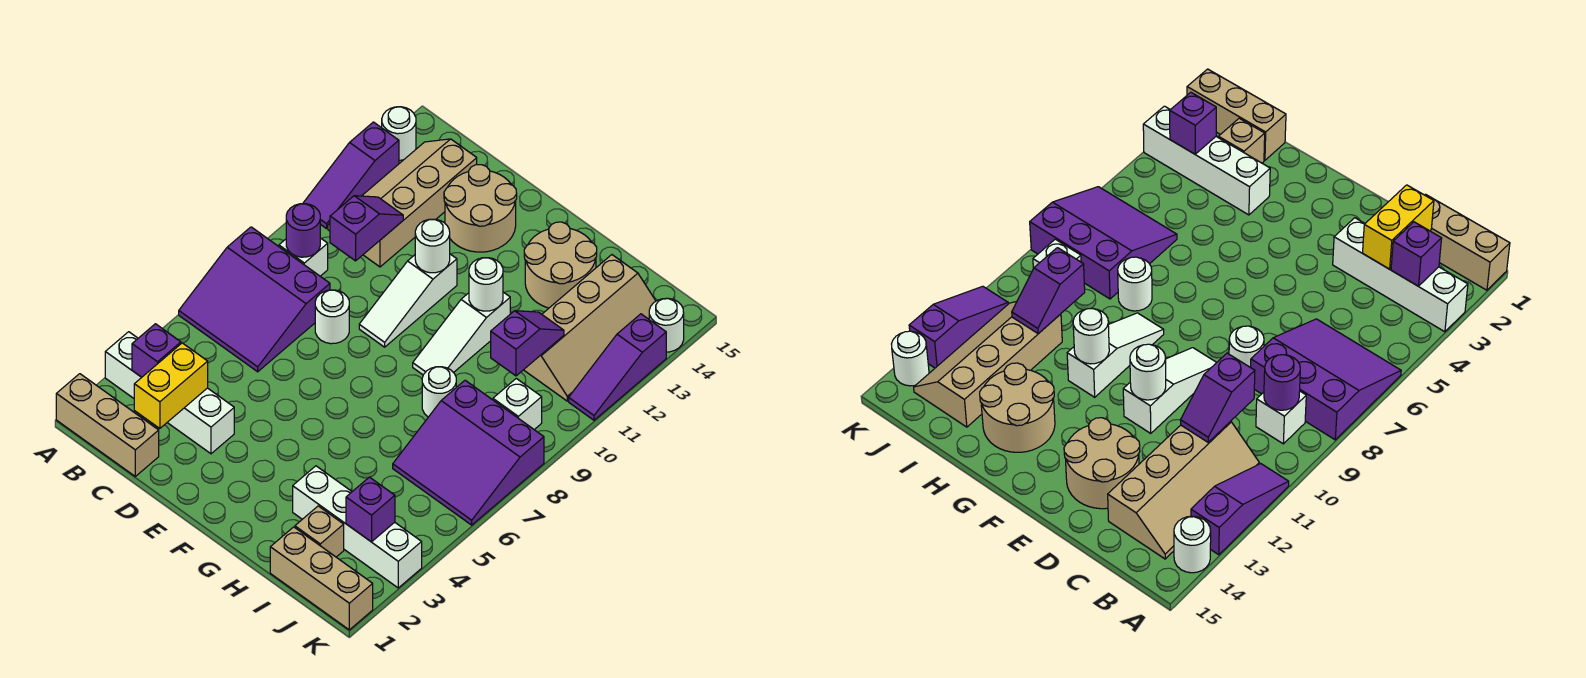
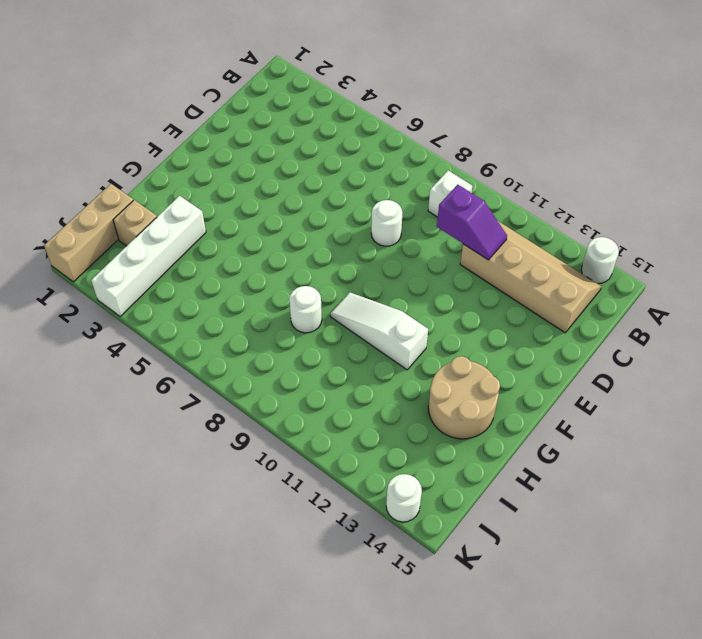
none -> tan 1x3 brick [56,374,159,476]
none -> white 1x4 brick [105,332,234,454]
none -> purple 3x3 slope [179,227,330,372]

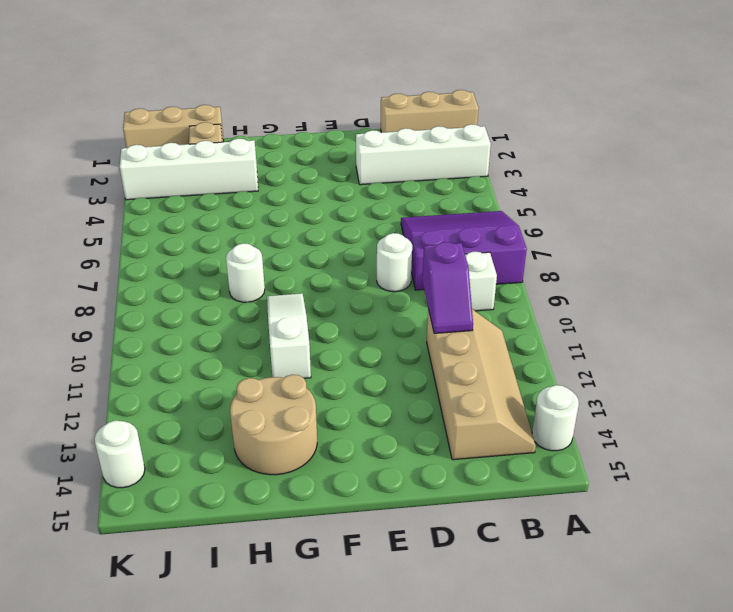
none -> purple 1x3 slope [303,122,399,229]
none -> tan 2x2 round brick [444,165,517,252]
none -> white 1x3 slope [359,254,457,347]

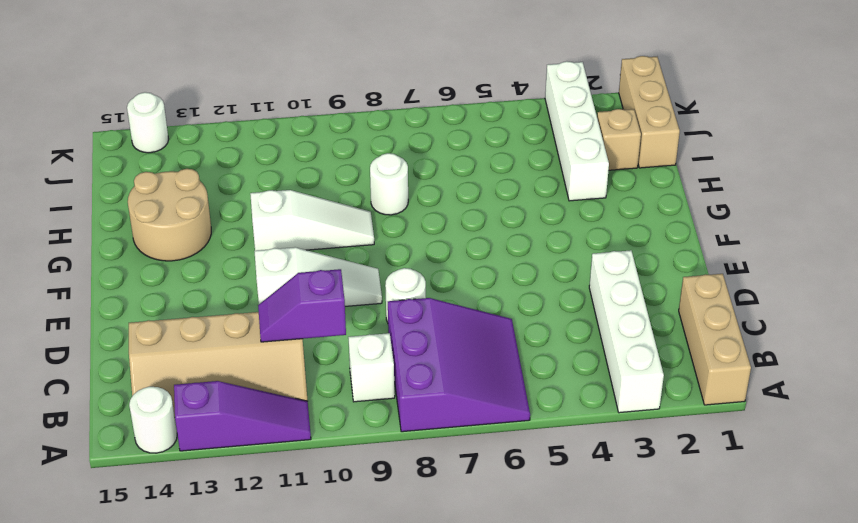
none -> tan 2x2 round brick [444,165,517,252]
none -> purple 3x3 slope [393,380,544,525]
none -> tan 2x4 slope [524,255,656,401]

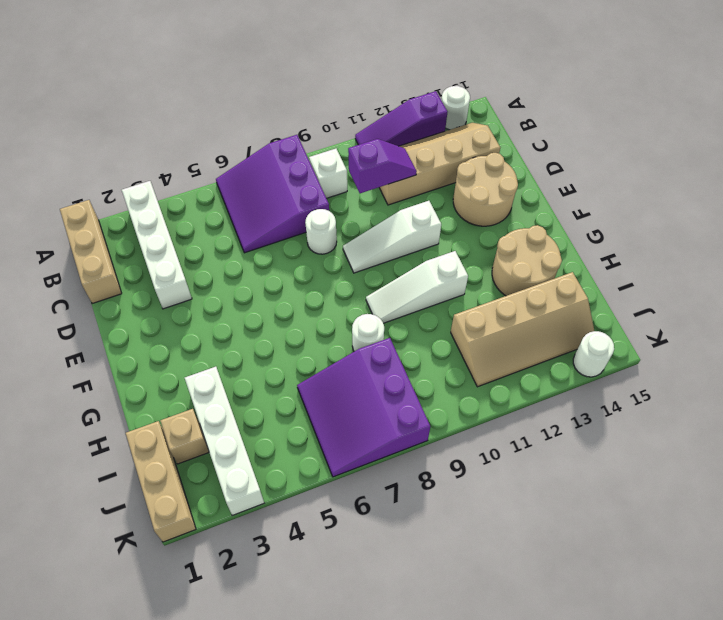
none -> white 1x1 brick [493,379,542,430]
none -> purple 1x3 slope [569,314,666,420]
none -> purple 1x1 brick [132,324,181,377]

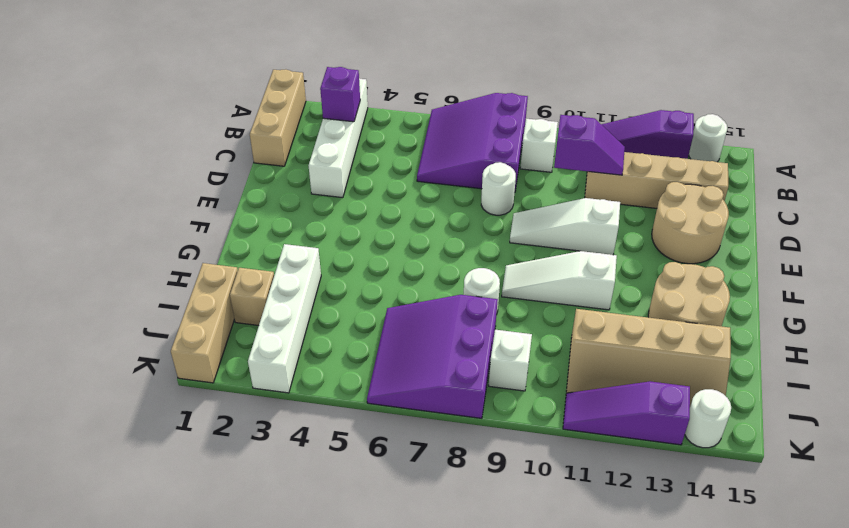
none -> purple 1x1 round brick [286,204,320,257]
none -> yellow 1x2 brick [134,343,208,428]
none -> white 1x1 round brick [415,219,450,273]

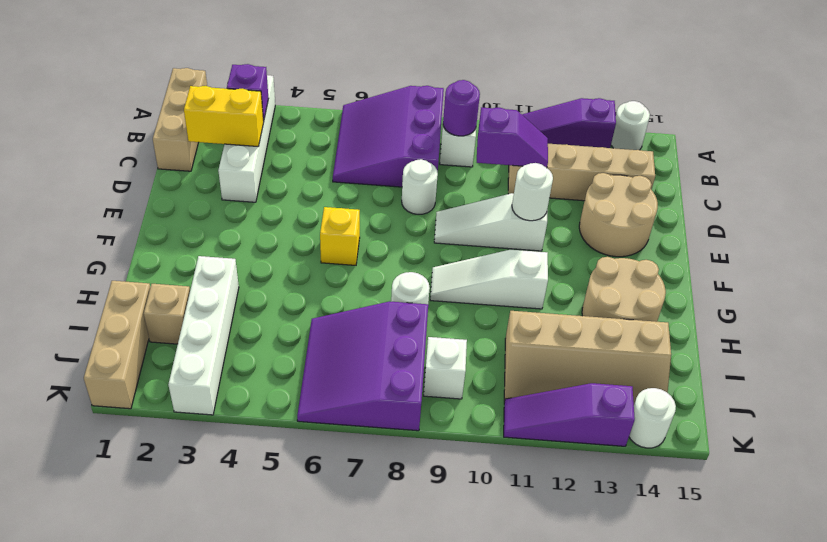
yellow 1x1 brick [320,207,360,265] -> none
none -> white 1x1 round brick [469,258,503,311]
none -> purple 1x2 slope [491,311,564,376]
none -> purple 1x1 brick [346,477,395,542]

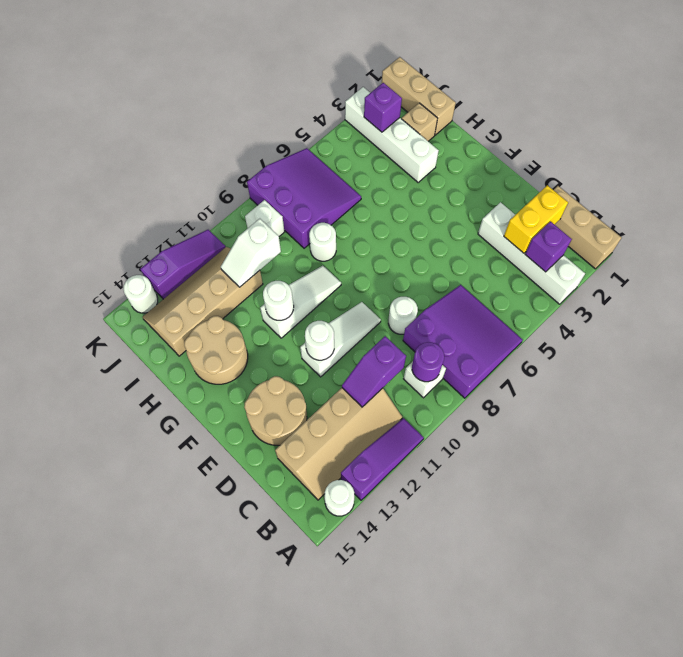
white 1x2 slope [221,219,281,287] -> purple 1x2 slope [491,311,564,376]

